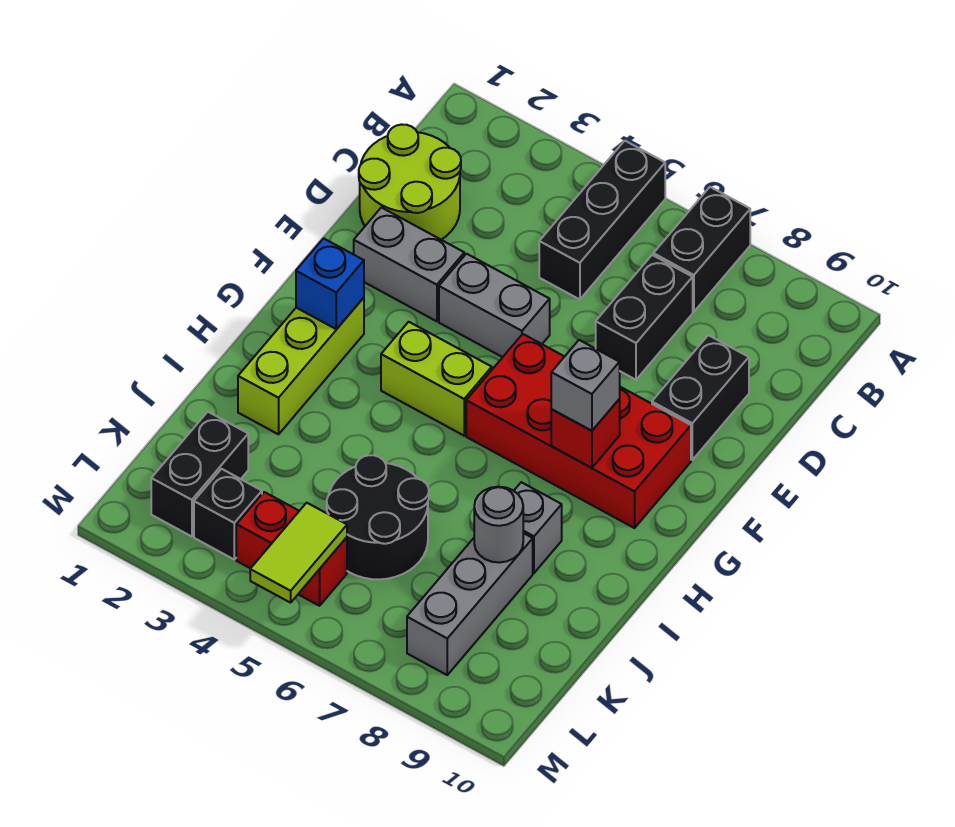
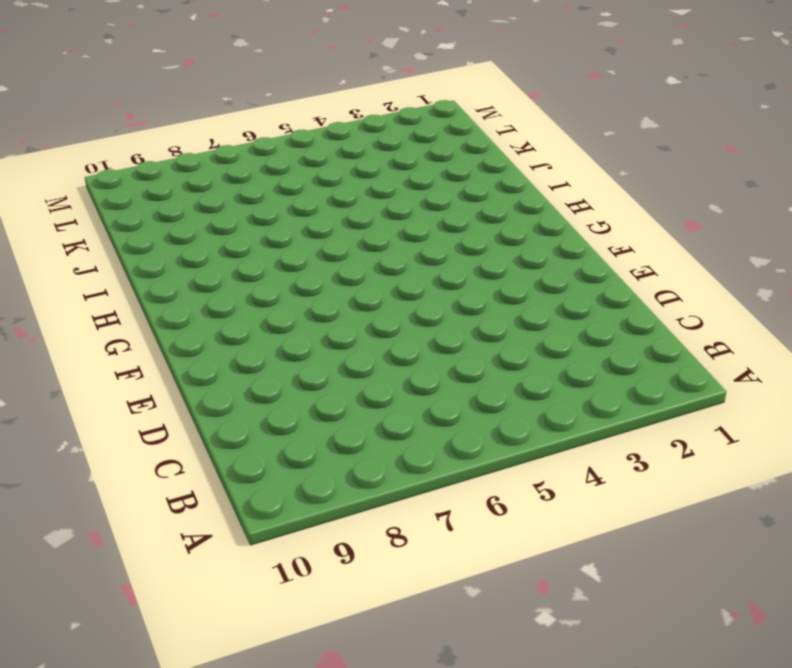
none -> black 1x3 brick [539,141,665,300]
none -> black 1x2 brick [653,187,750,312]
none -> lime 2x2 round brick [359,125,461,240]

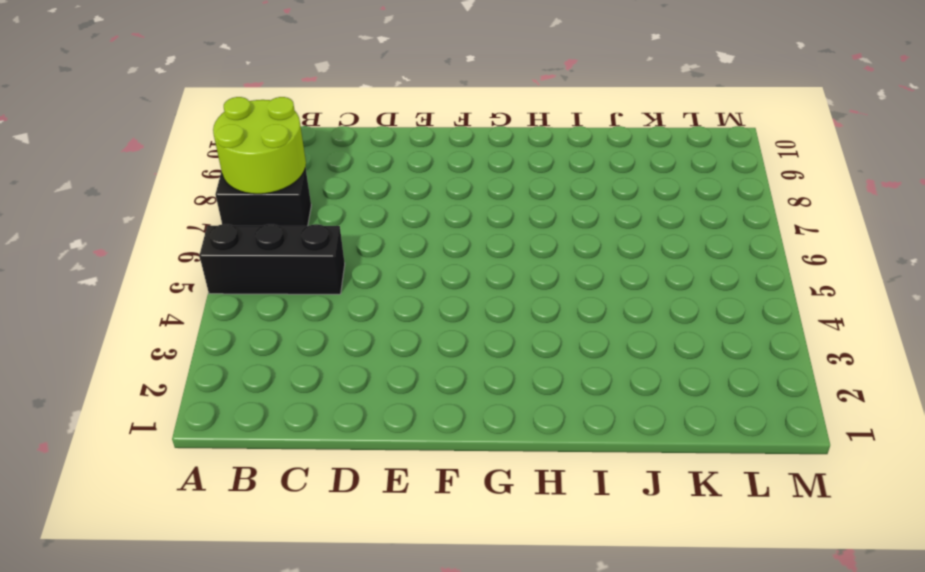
lime 2x2 round brick [213,97,306,194] -> lime 2x2 round brick moved to [359,125,461,240]
none -> black 1x2 brick [596,255,693,380]
none -> black 1x2 brick [652,335,749,460]
none -> grey 1x2 brick [354,207,464,321]

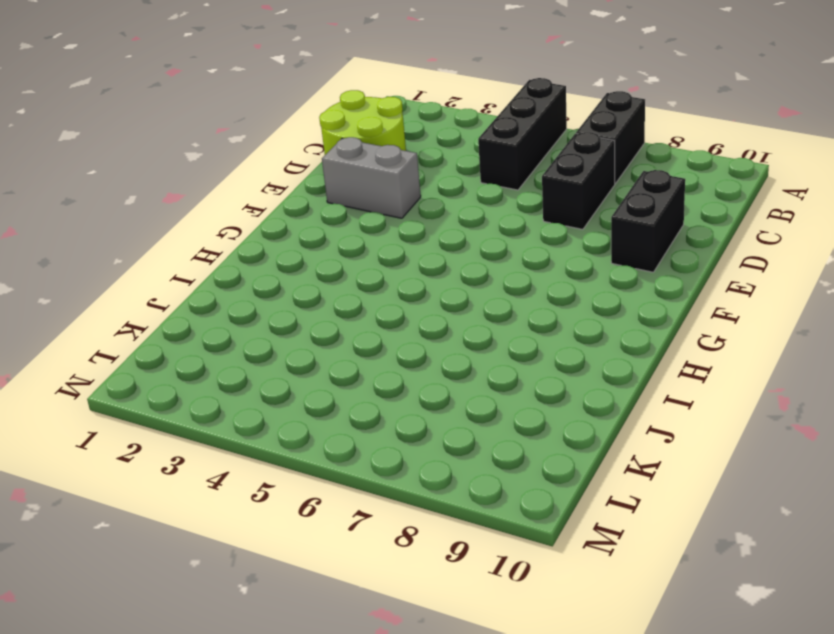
none -> grey 1x2 brick [439,254,550,357]
none -> red 2x4 brick [466,334,691,528]
none -> lime 1x3 brick [238,298,364,434]

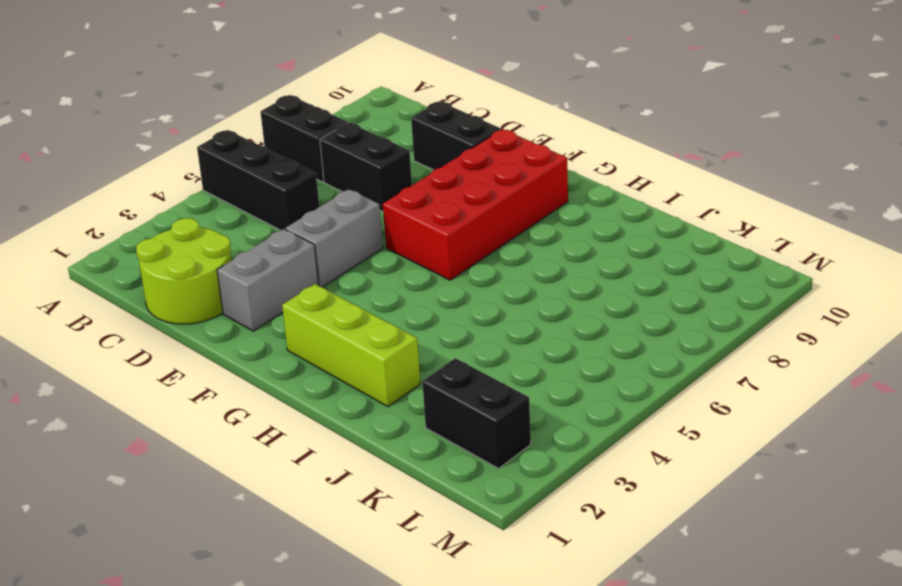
none -> lime 1x2 brick [381,322,492,435]
none -> grey 1x1 brick [514,482,562,573]
none -> black 2x2 round brick [327,455,429,579]

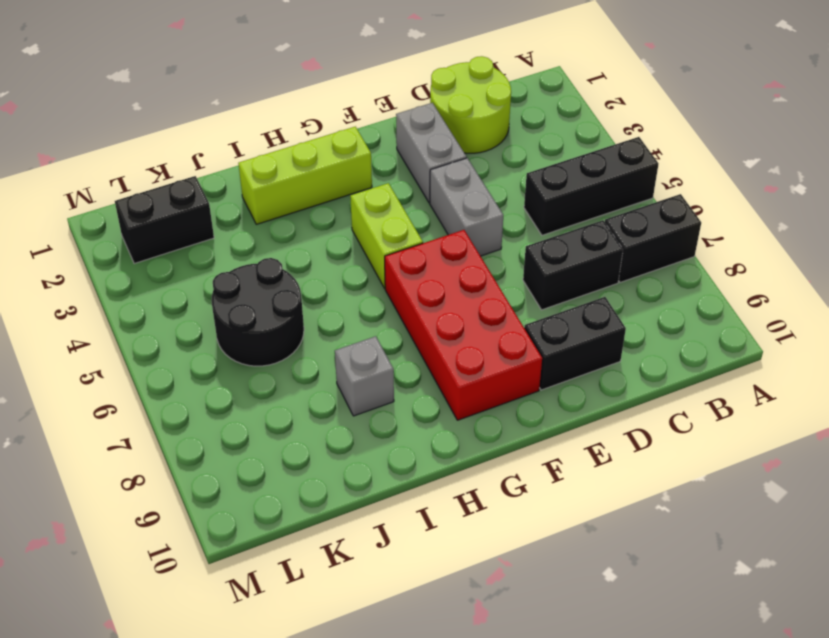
none -> grey 1x3 brick [407,533,533,675]
none -> black 1x1 brick [194,469,262,559]
none -> red 1x2 brick [236,492,347,606]

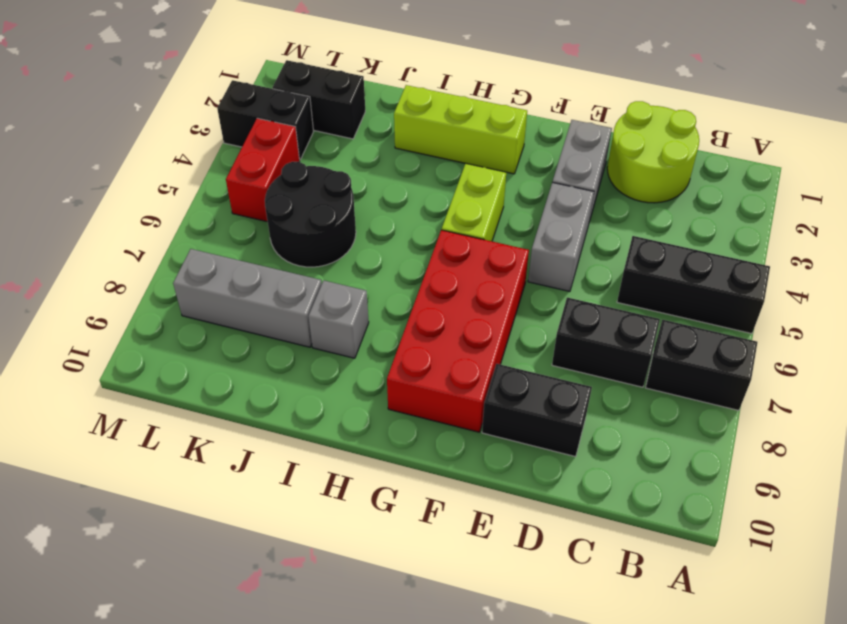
black 1x2 brick [217,80,313,160] -> black 1x1 brick [194,469,262,559]
none -> blue 1x1 brick [296,238,364,329]
none -> red 1x1 brick [551,399,620,468]
none -> grey 1x1 round brick [474,487,523,563]

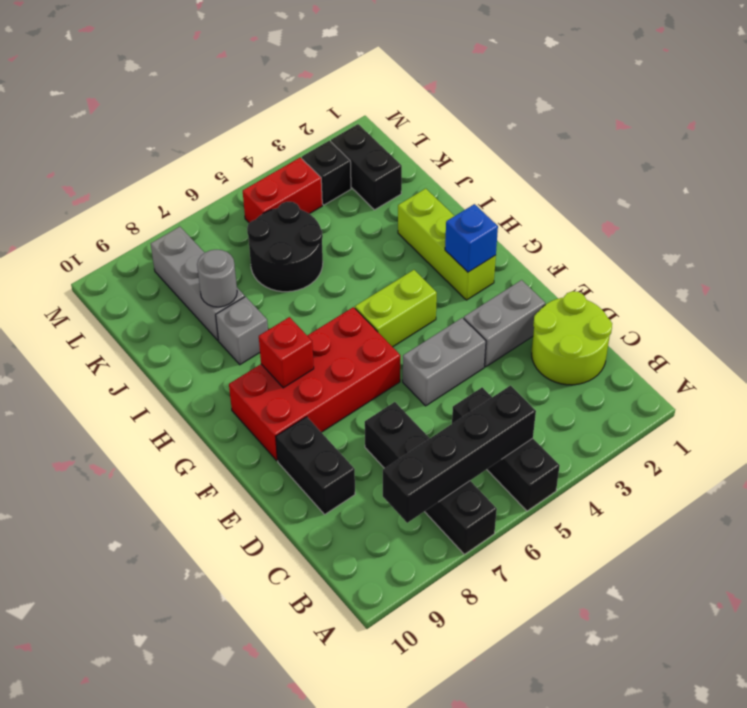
black 1x4 brick [383,386,536,523] -> none
none -> lime 1x2 tile [250,503,347,603]
none -> grey 1x1 brick [551,340,620,431]

